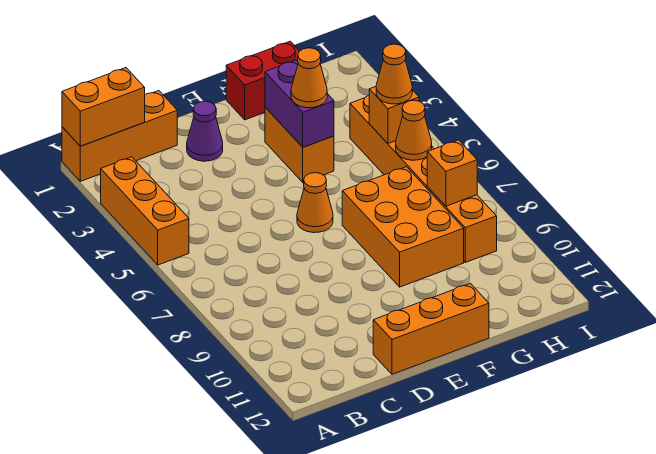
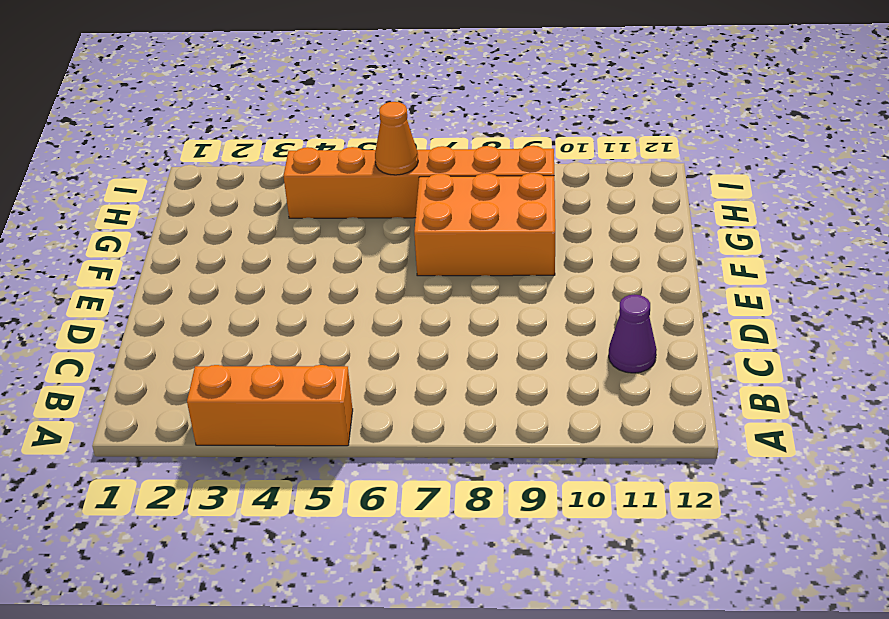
purple 1x1 cone [609,295,657,373] -> purple 1x1 cone moved to [187,101,223,161]
none -> orange 1x3 brick [62,91,177,181]
none -> orange 1x3 brick [373,283,489,374]
none -> orange 1x1 cone [297,173,333,233]

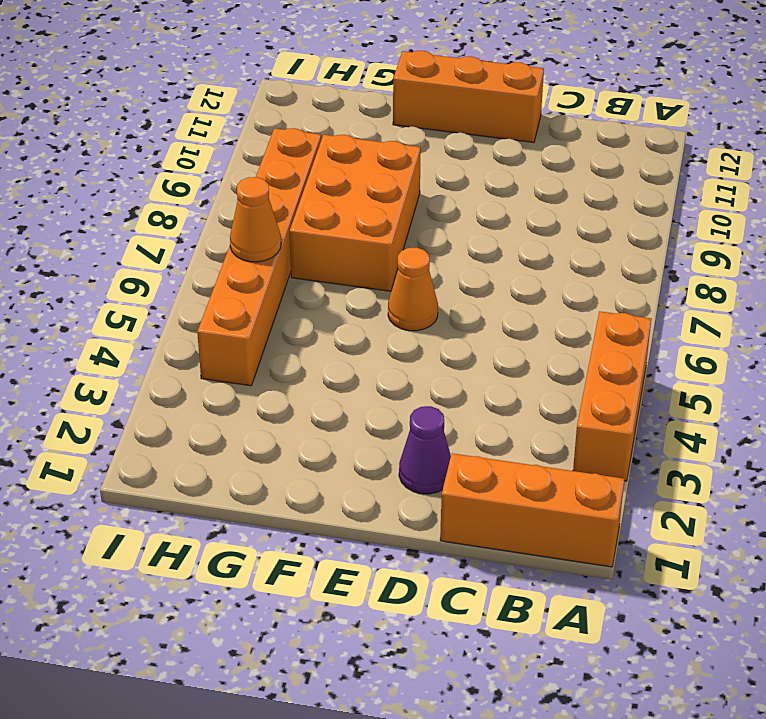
none -> red 1x2 brick [226,41,299,120]
none -> orange 1x2 brick [265,107,334,182]
none -> orange 1x2 brick [62,68,145,146]

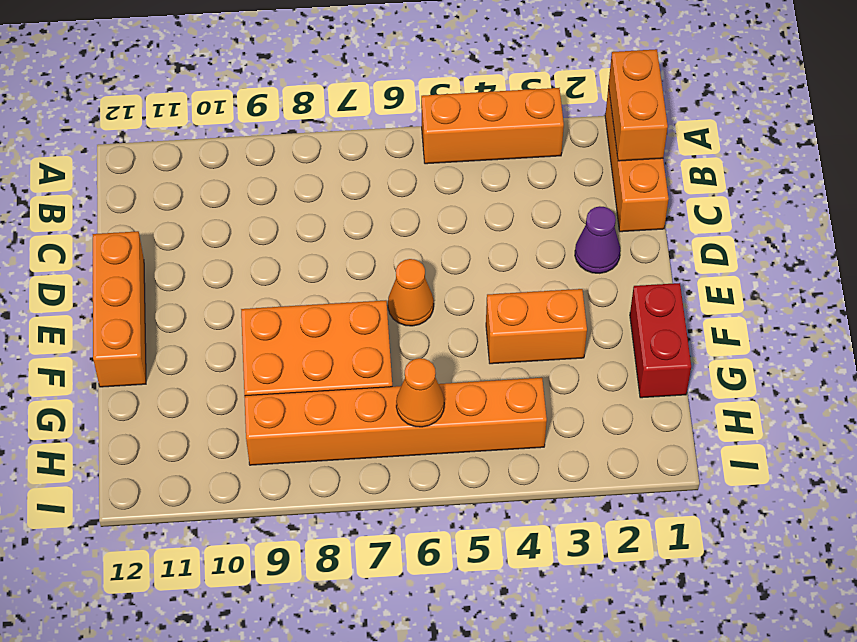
none -> purple 1x2 brick [265,60,334,147]
none -> orange 1x1 brick [369,87,419,143]
none -> orange 1x1 brick [427,140,477,206]

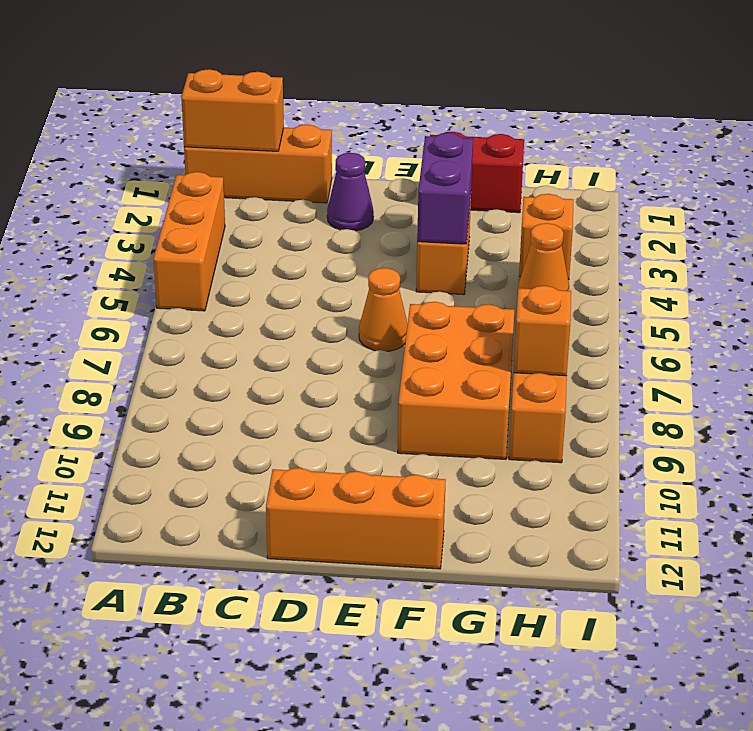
none -> orange 1x1 cone [291,48,327,108]
none -> orange 1x1 cone [376,44,412,104]

